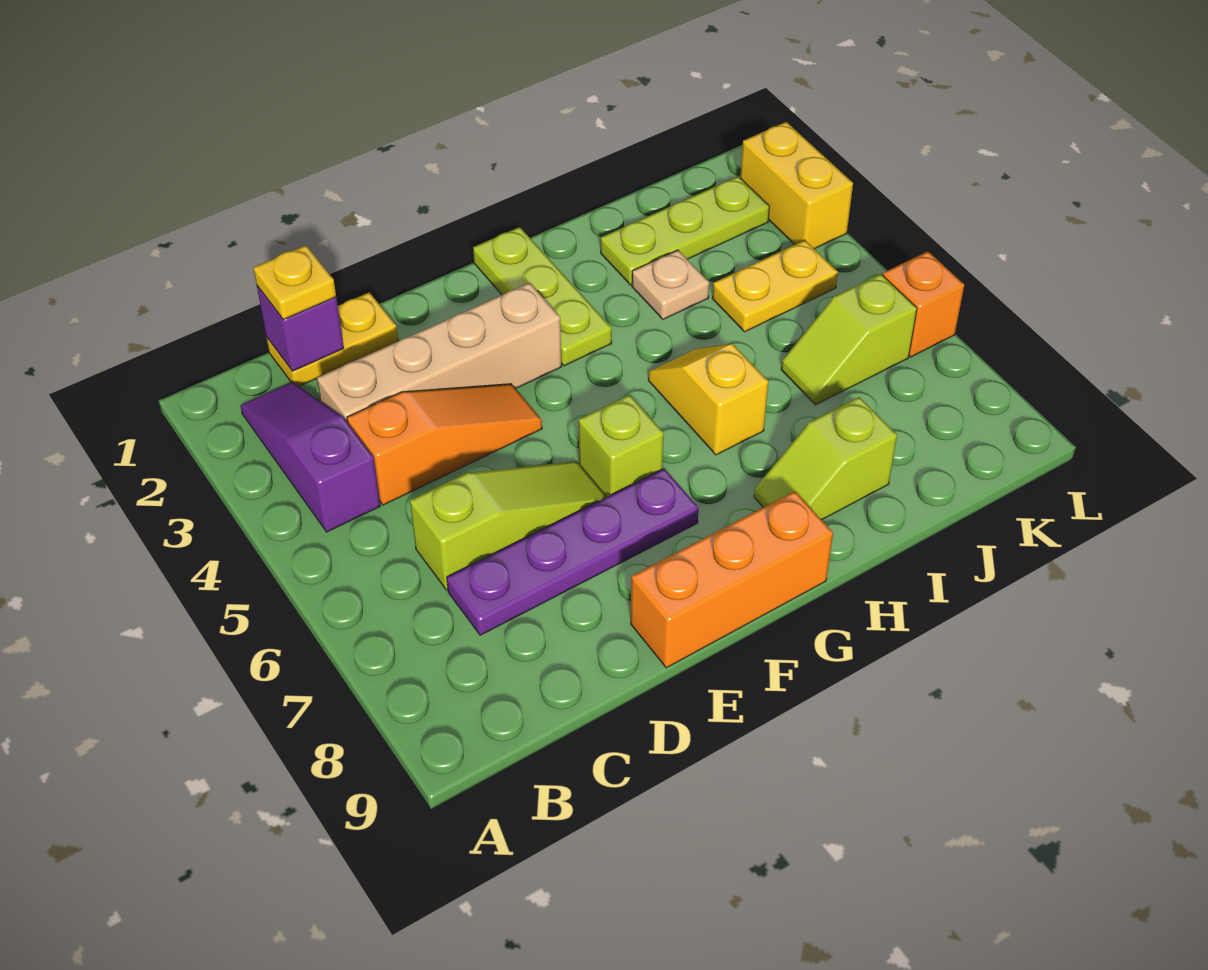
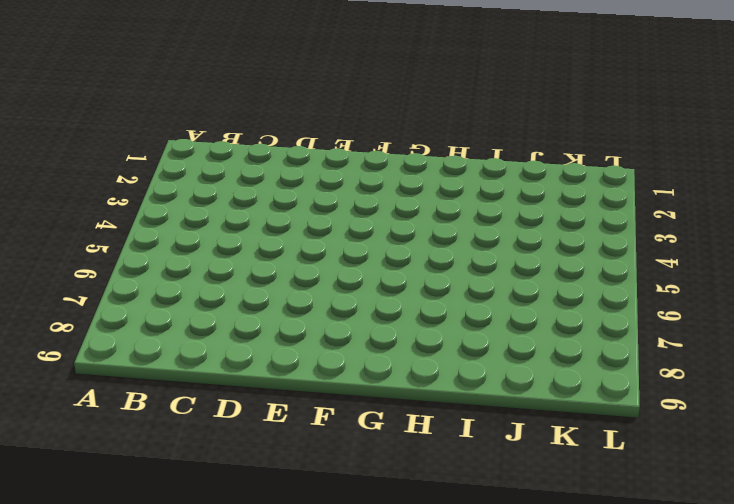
none -> purple 1x3 slope [240,382,380,532]
none -> yellow 1x2 plate [267,292,398,386]
none -> tan 1x4 brick [317,283,561,423]

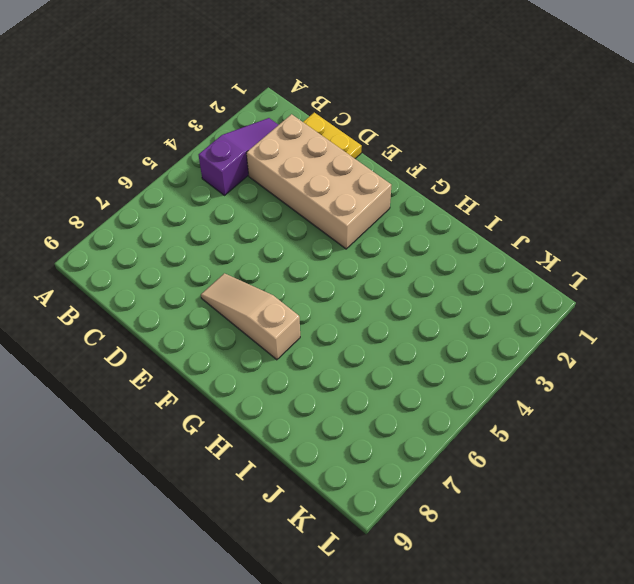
tan 2x4 brick [246,114,391,249] -> tan 1x4 brick [317,283,561,423]
tan 1x3 slope [201,273,300,360] -> purple 1x4 plate [447,469,699,635]
none -> orange 1x3 slope [347,384,542,505]
none -> lime 1x3 slope [410,461,606,590]
none -> orange 1x3 brick [631,491,833,668]

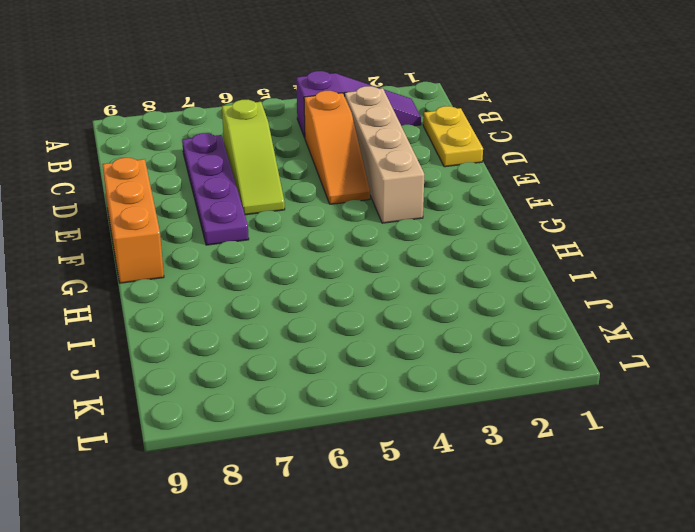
none -> lime 1x1 brick [579,395,664,497]
none -> lime 1x3 plate [473,227,612,366]
none -> yellow 1x2 slope [648,344,768,455]

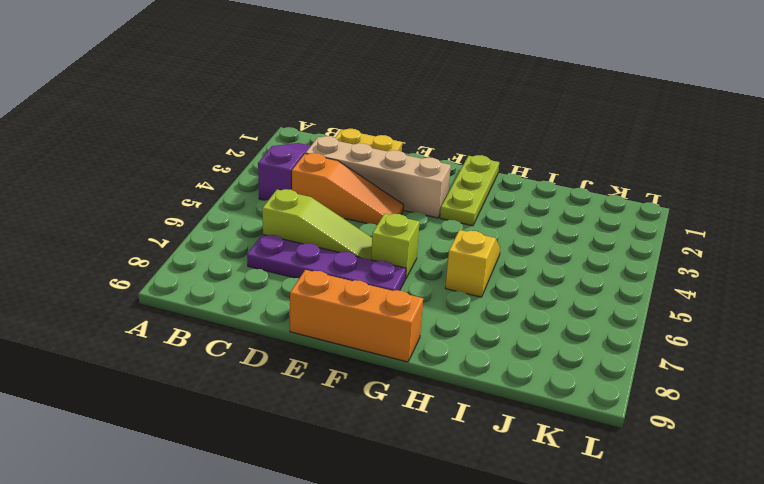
none -> lime 1x2 slope [754,397,897,520]
none -> lime 1x3 plate [601,176,770,285]
none -> tan 1x1 plate [632,250,709,319]

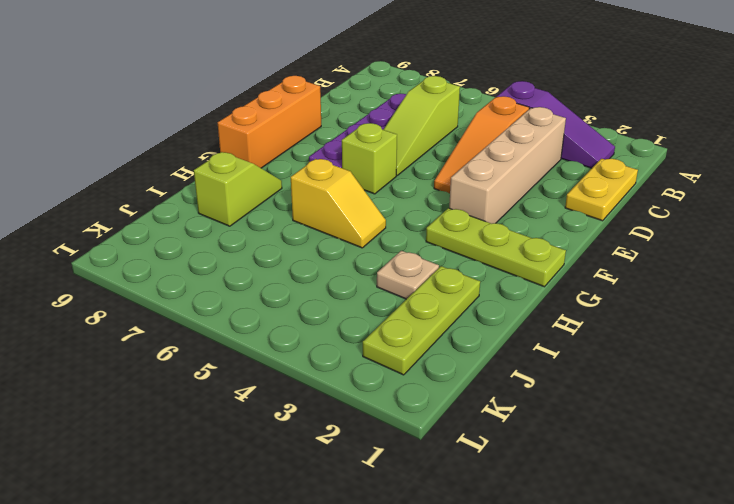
none -> yellow 1x2 plate [712,240,838,332]
none -> lime 1x2 slope [781,274,917,405]
none -> yellow 1x2 brick [740,122,853,249]

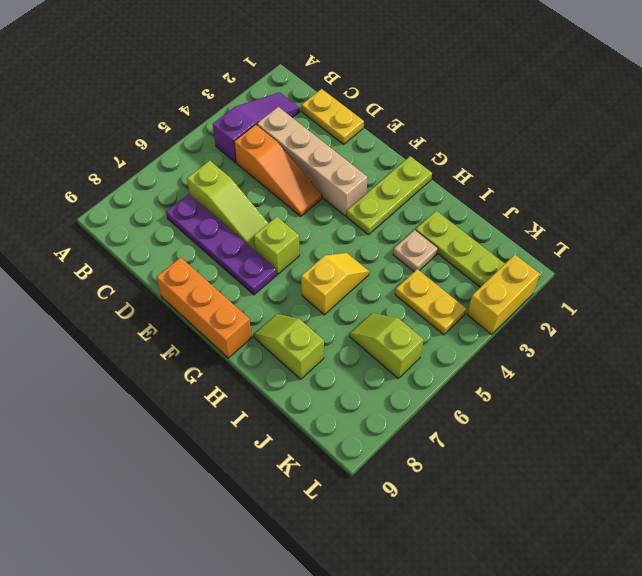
none -> orange 1x1 brick [883,251,964,357]
none -> purple 1x1 brick [257,286,344,371]
none -> yellow 1x1 plate [253,245,336,320]

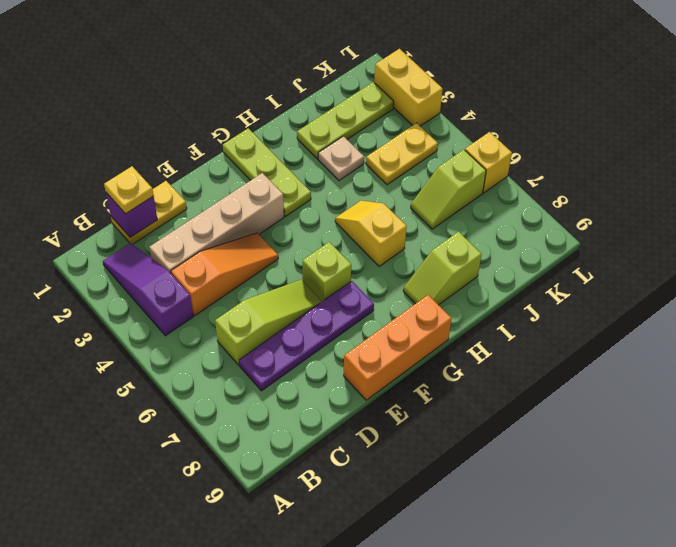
yellow 1x1 brick [465,132,512,193] -> orange 1x1 brick [883,251,964,357]

